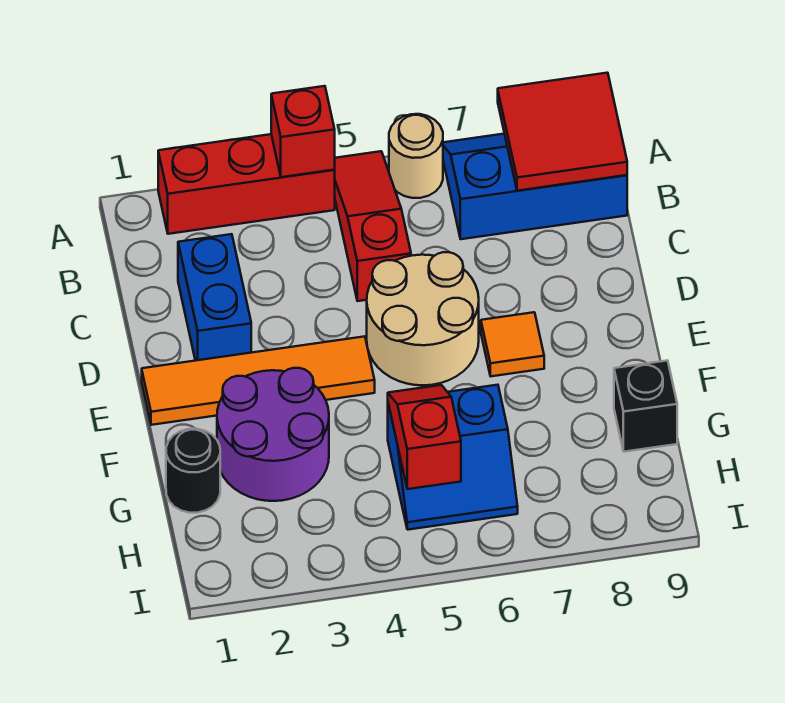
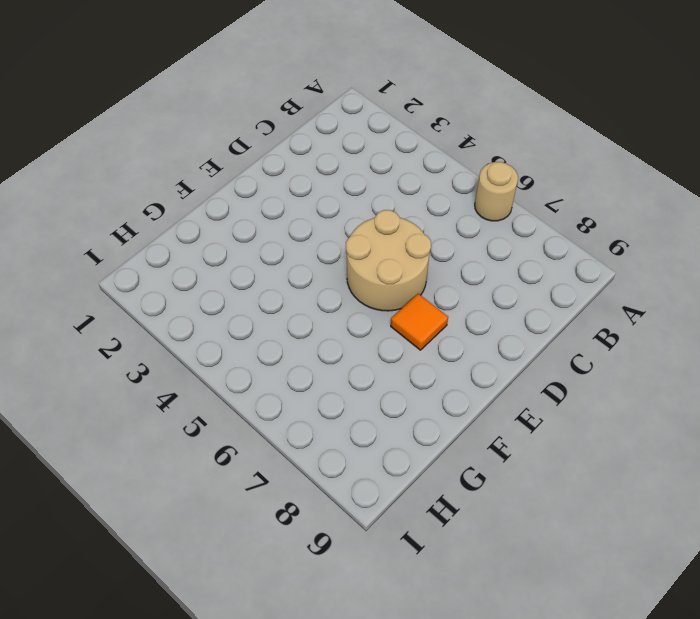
none -> red 1x3 brick [158,134,335,234]
none -> red 1x3 slope [335,151,411,301]
none -> blue 2x3 slope [443,134,627,239]

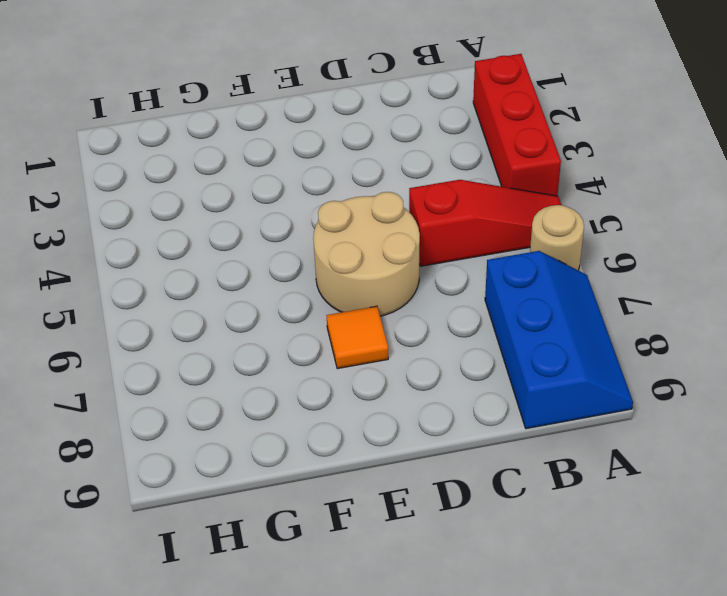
none -> blue 1x2 brick [178,234,251,361]
none -> orange 1x4 tile [142,336,375,425]
none -> purple 2x2 round brick [217,368,329,501]

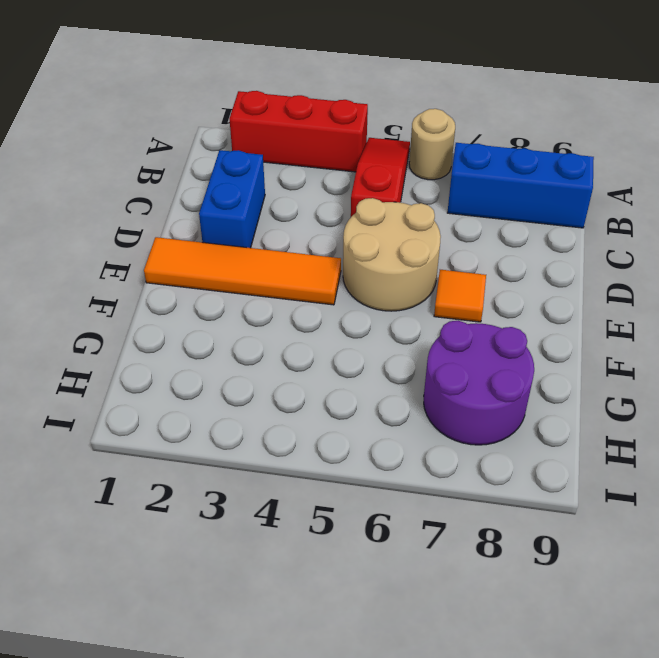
purple 2x2 round brick [424,321,534,445] -> purple 2x2 round brick moved to [217,368,329,501]
none -> black 1x1 round brick [166,429,220,513]
none -> blue 2x2 slope [388,385,518,530]
none -> black 1x1 brick [614,361,677,452]

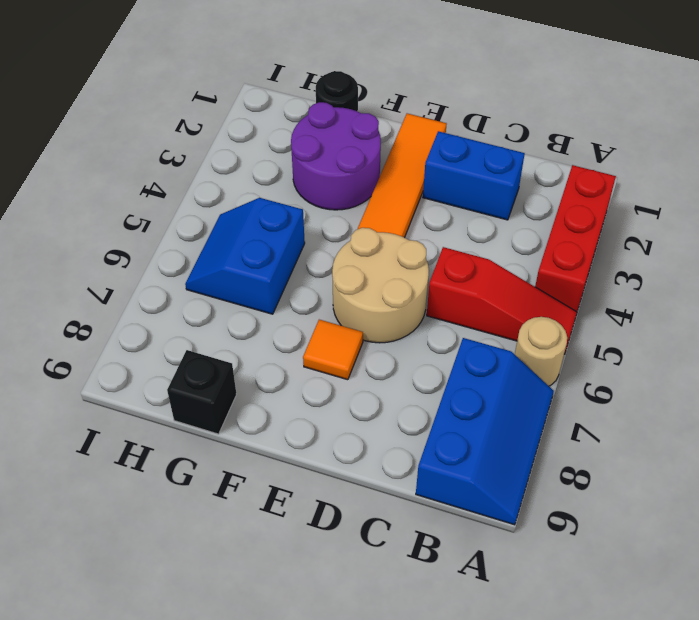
none -> red 1x1 brick [271,86,335,177]
none -> red 2x2 tile [498,73,627,191]
none -> red 1x2 slope [388,385,461,489]

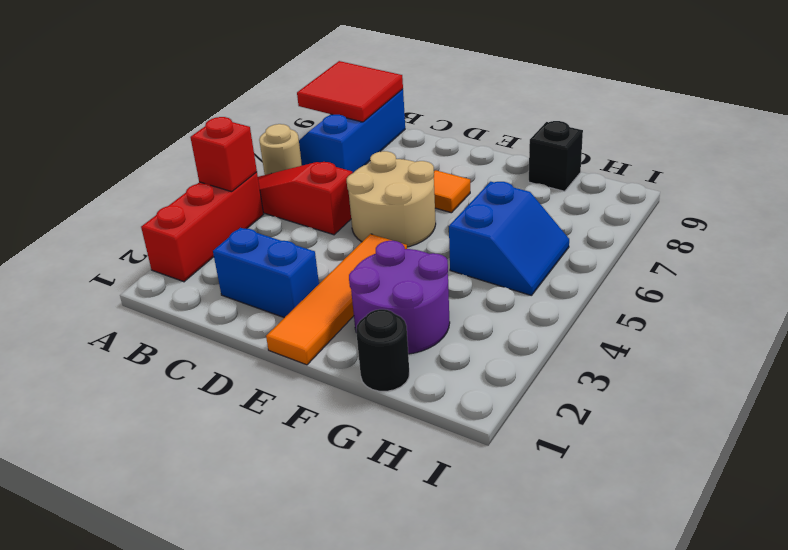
none -> red 1x2 slope [388,385,461,489]

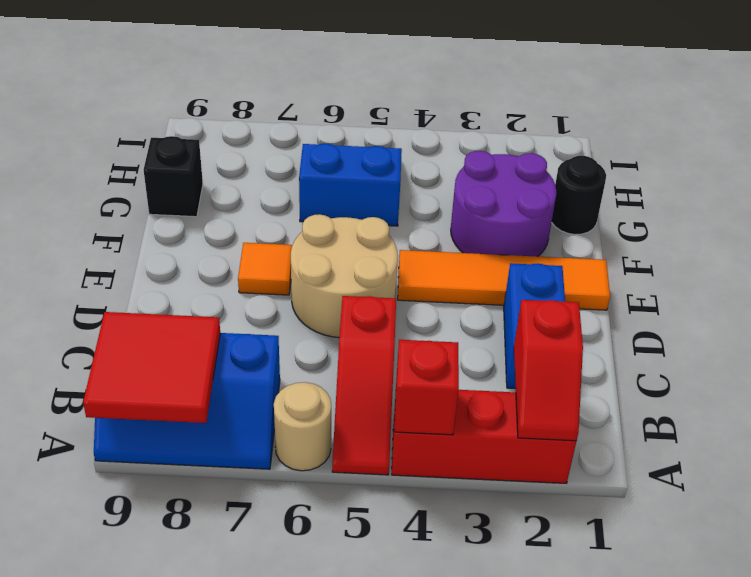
red 1x2 slope [514,300,583,441] -> red 1x2 slope moved to [388,385,461,489]

